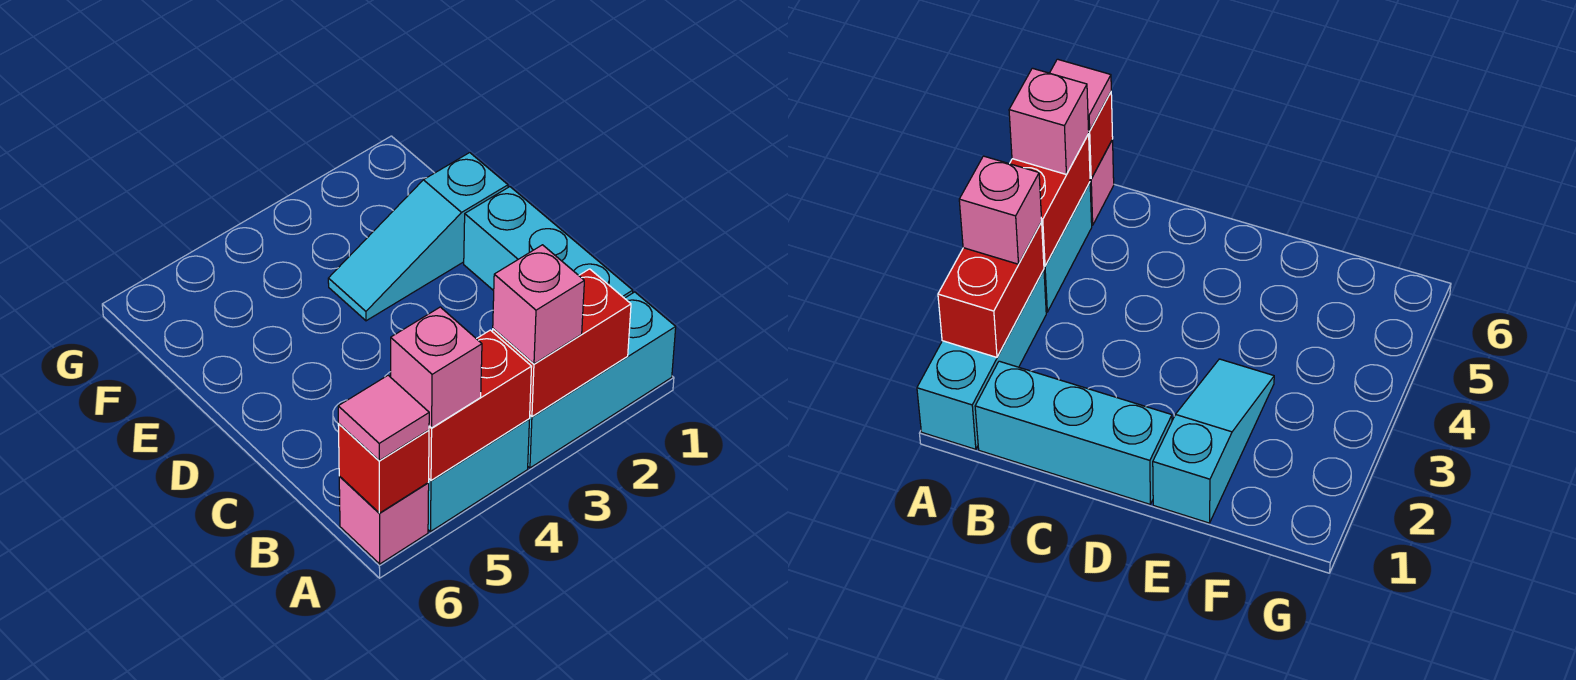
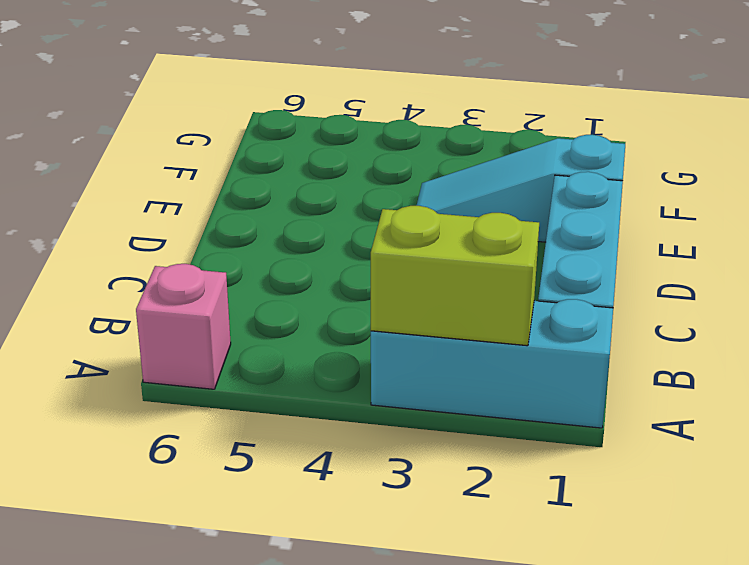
lime 1x2 brick [371,206,539,346] -> red 1x2 brick [493,269,631,417]
none -> cyan 1x2 brick [428,419,530,531]
none -> red 1x2 brick [429,330,532,480]

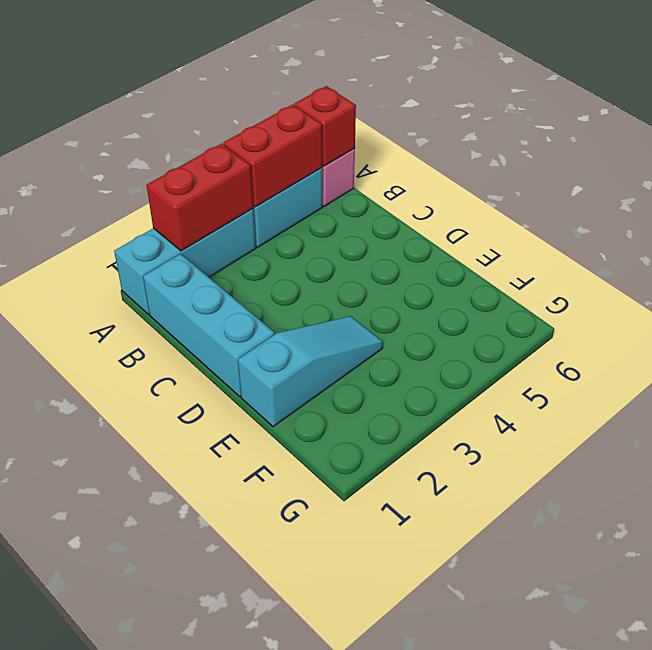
none -> pink 1x1 brick [493,245,584,364]
none -> pink 1x1 brick [391,307,482,428]

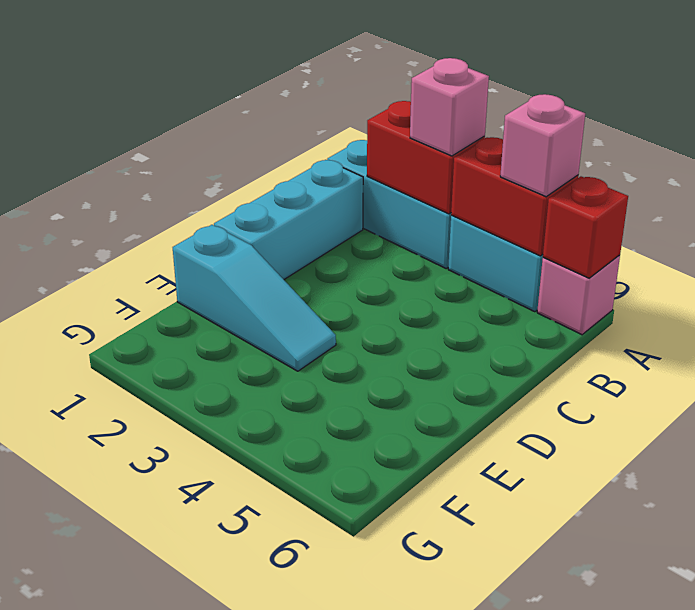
none -> pink 1x1 tile [338,375,429,461]

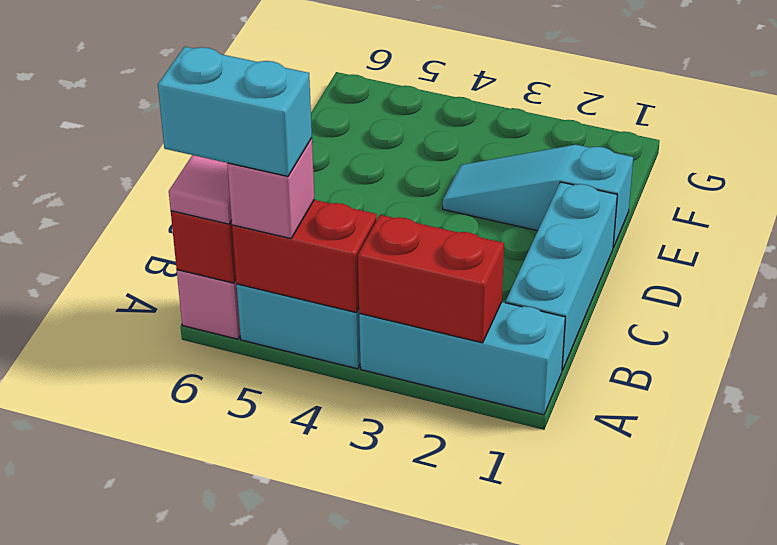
cyan 1x2 brick [158,47,312,176] -> none
none -> pink 1x1 brick [493,245,584,364]

